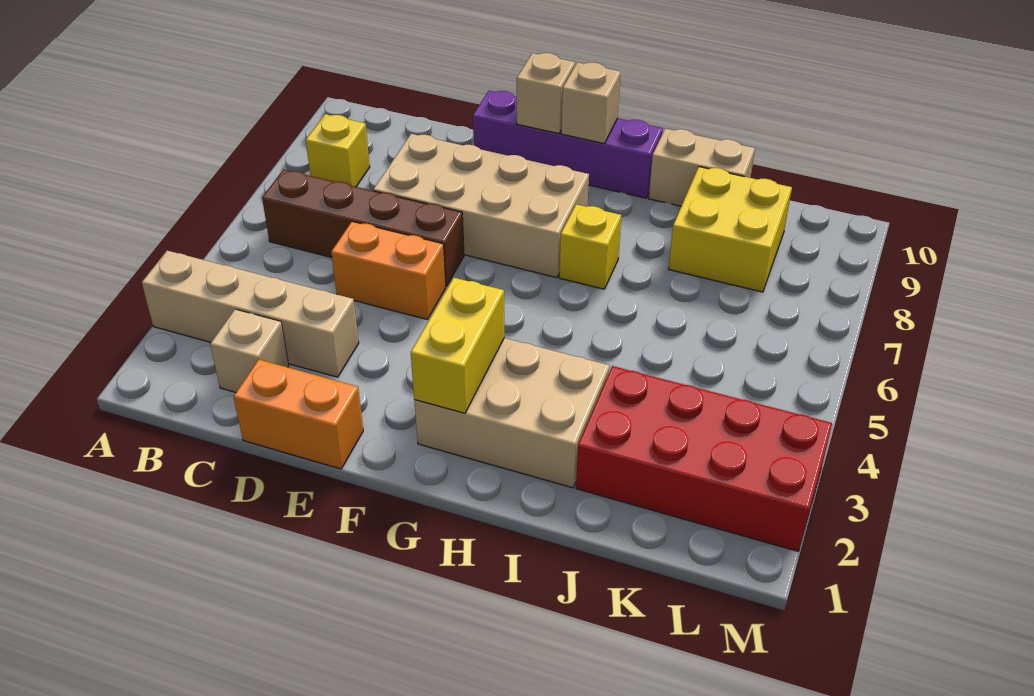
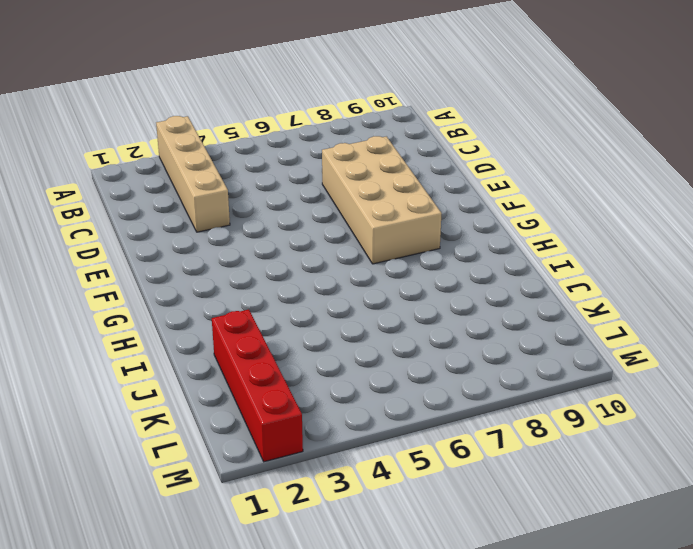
red 1x4 brick [212,310,303,462] -> red 2x4 brick [576,366,832,551]
none -> brown 1x4 brick [262,169,464,286]
none -> yellow 1x1 brick [306,114,370,187]
none -> tan 1x1 brick [210,309,289,392]

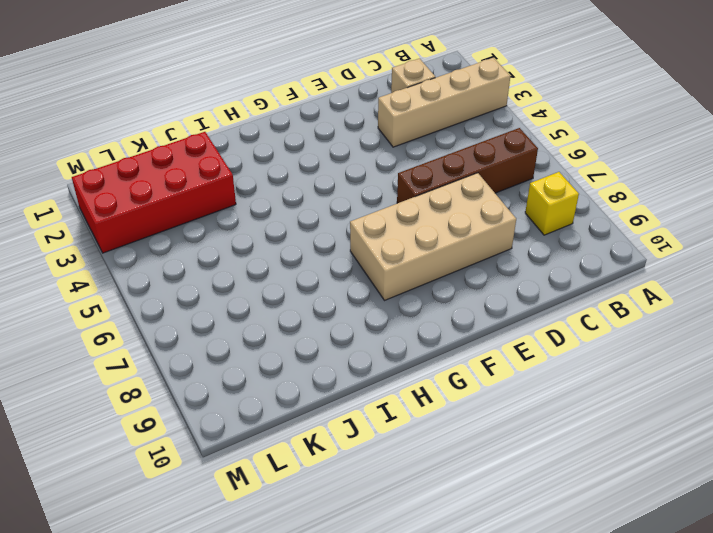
none -> orange 1x2 brick [234,360,363,469]
none -> orange 1x2 brick [331,221,446,319]
none -> purple 1x4 brick [473,91,663,198]

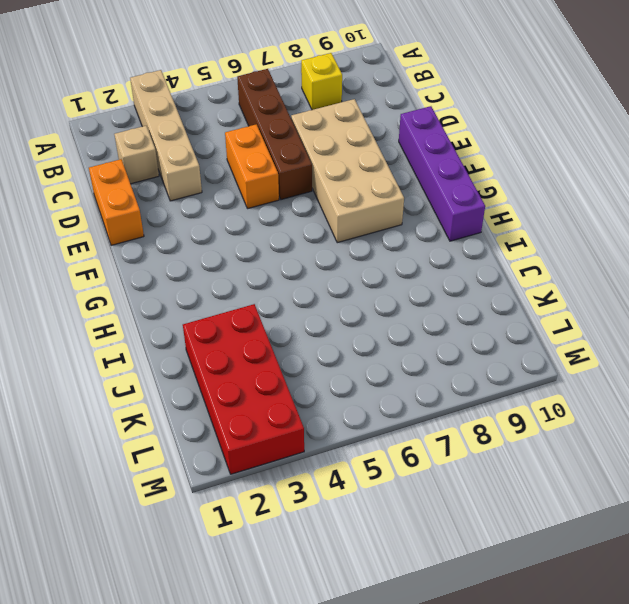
none -> tan 2x3 brick [414,338,610,488]
none -> yellow 1x1 brick [559,204,621,289]
none -> tan 1x2 brick [649,129,755,206]

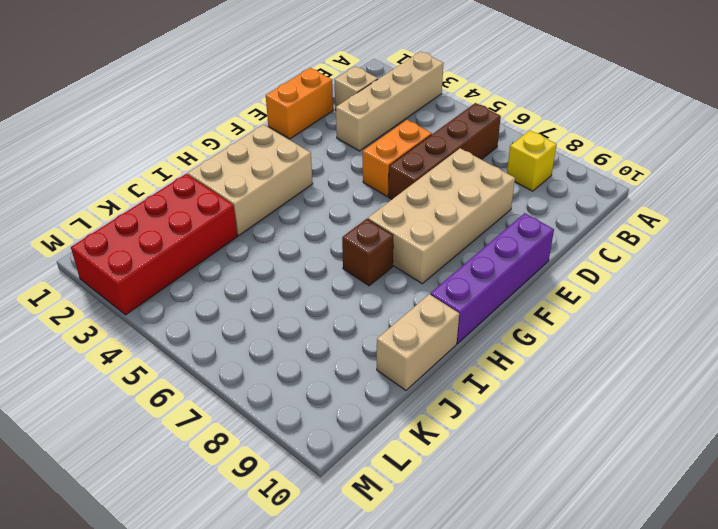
brown 1x1 brick [342,219,393,286] -> yellow 1x1 brick [559,204,621,289]
none -> yellow 2x2 brick [669,167,792,292]
none -> tan 1x1 brick [517,53,575,134]
none -> yellow 1x2 brick [411,278,504,413]

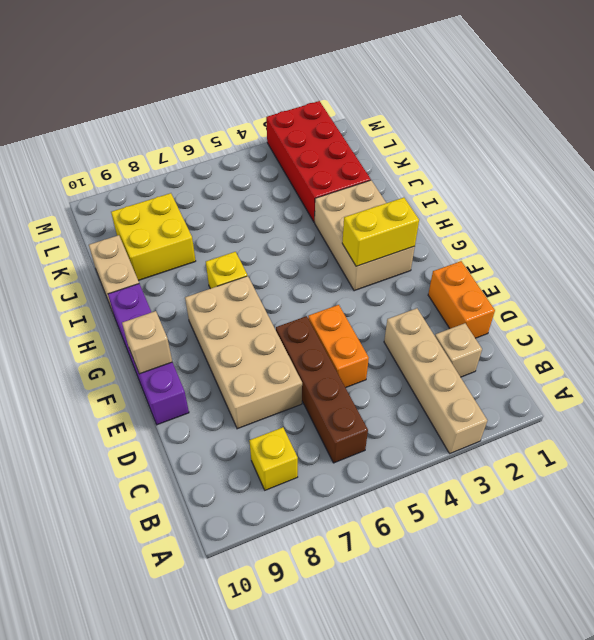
none -> tan 1x1 brick [561,62,621,144]

